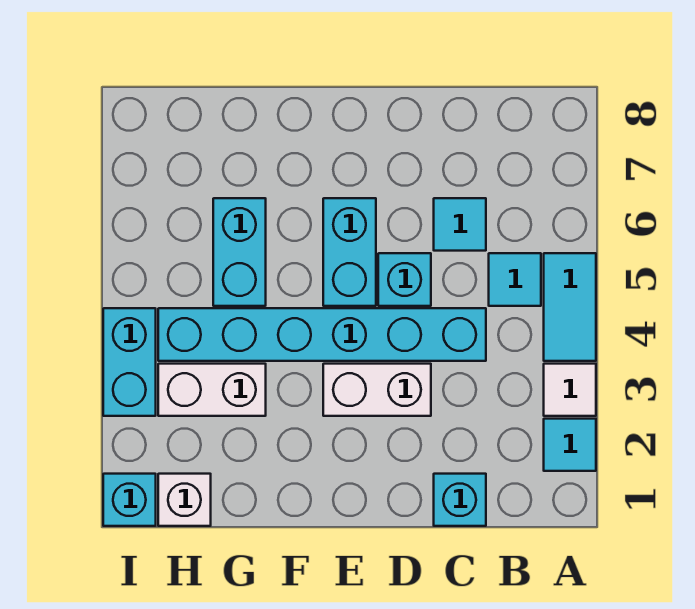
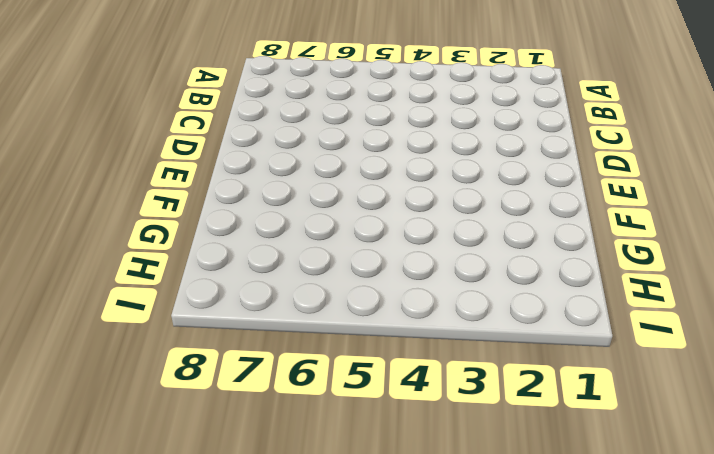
none -> cyan 1x1 tile [544,419,596,471]
none -> white 1x1 tile [544,364,596,416]
none -> cyan 1x2 tile [544,253,596,361]

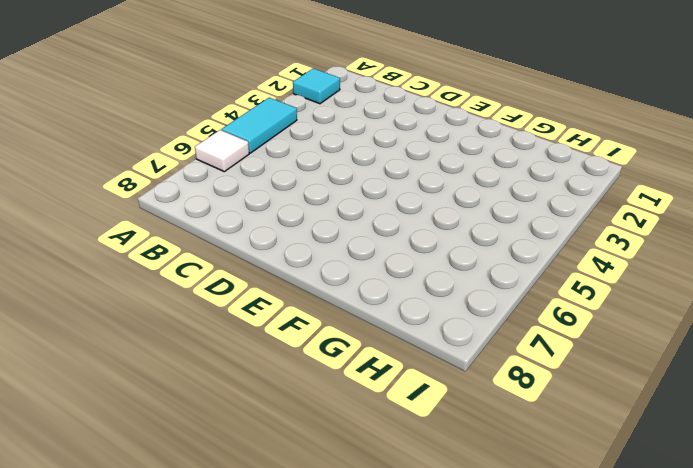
white 1x1 tile [195,130,249,172] -> white 1x1 tile moved to [544,364,596,416]
none -> cyan 1x1 tile [489,253,541,306]
none -> cyan 1x1 brick [434,474,486,526]
none -> cyan 1x6 brick [158,308,486,361]

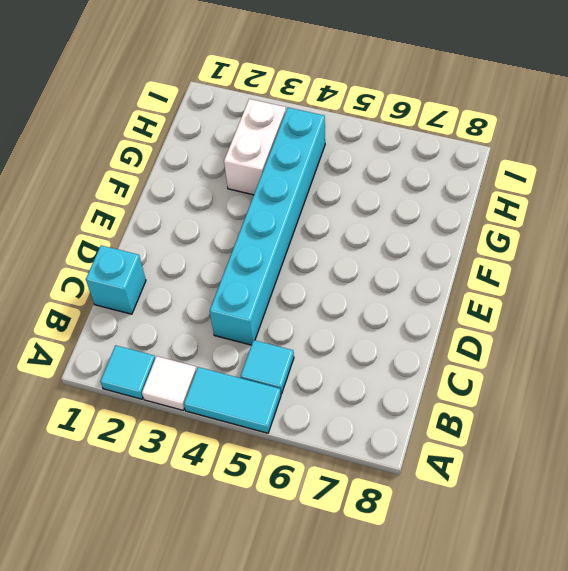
none -> cyan 1x1 tile [434,198,486,251]
none -> white 1x2 brick [323,364,431,416]
none -> cyan 1x1 brick [378,253,431,306]

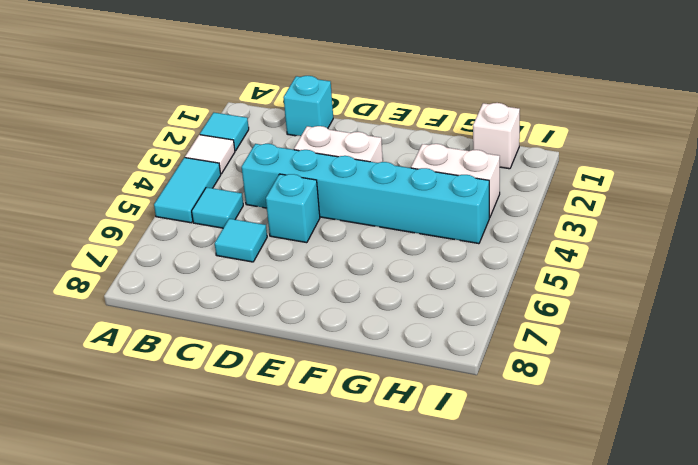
none -> cyan 1x2 brick [323,198,376,306]
none -> cyan 1x2 brick [213,198,266,306]
none -> cyan 1x1 brick [103,474,156,526]

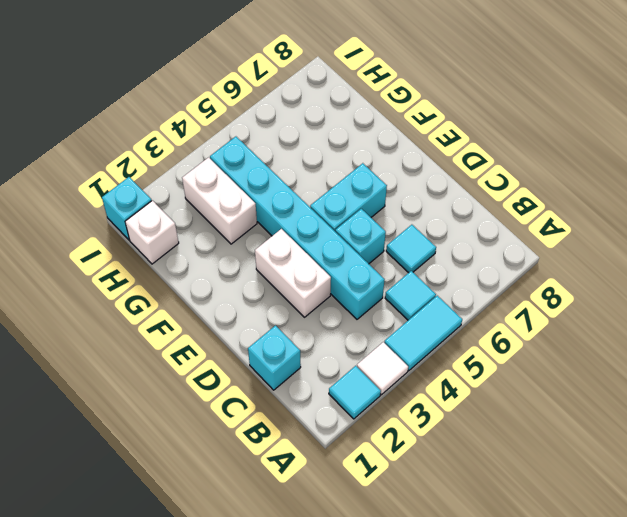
none -> cyan 1x2 brick [213,198,266,306]
none -> cyan 1x2 brick [103,308,156,416]

